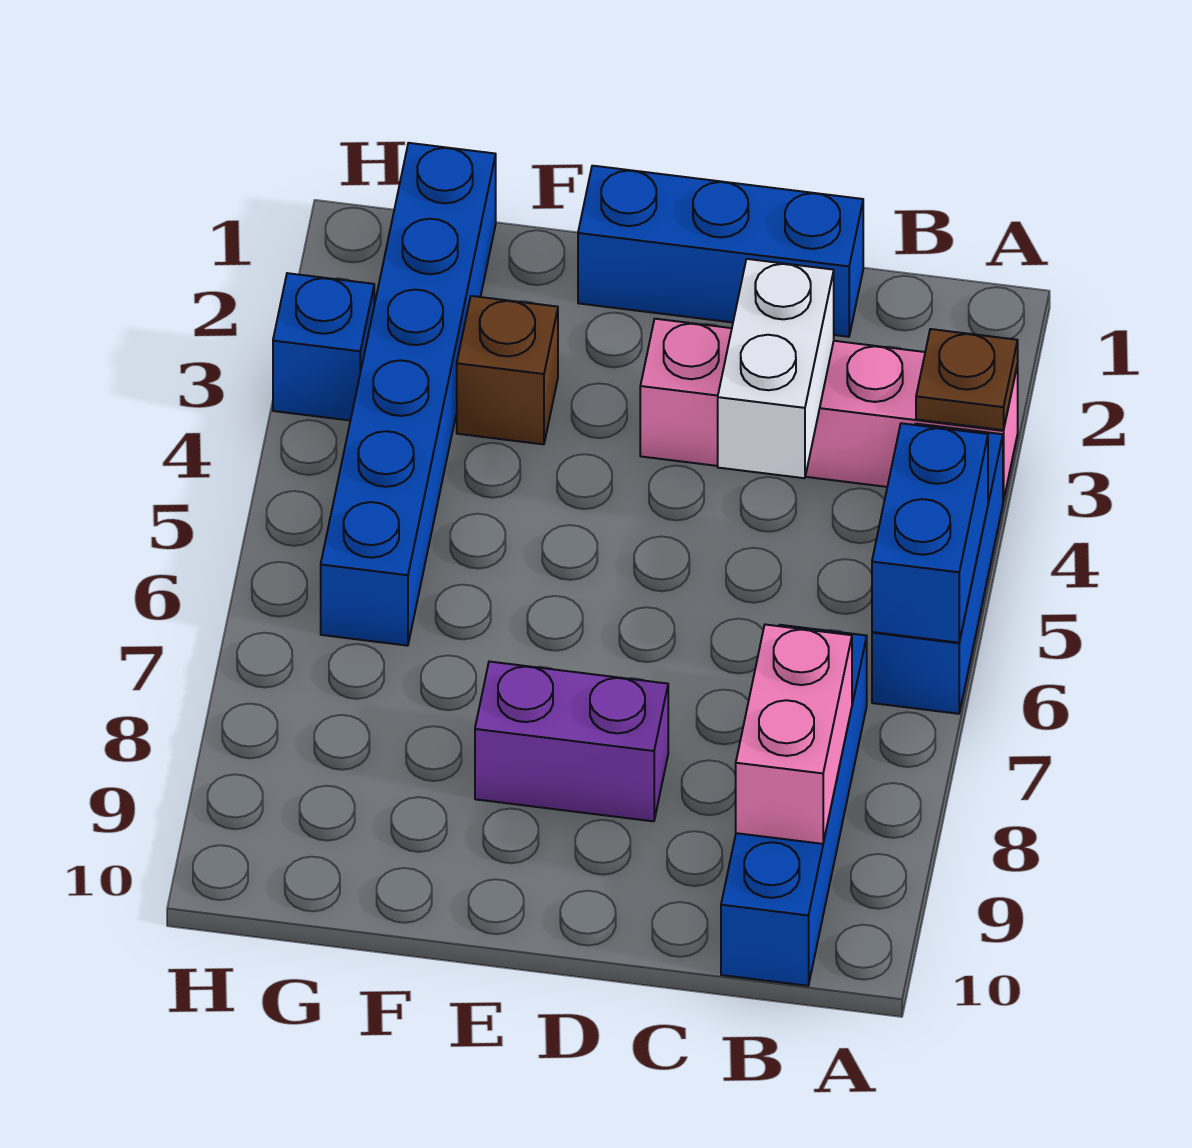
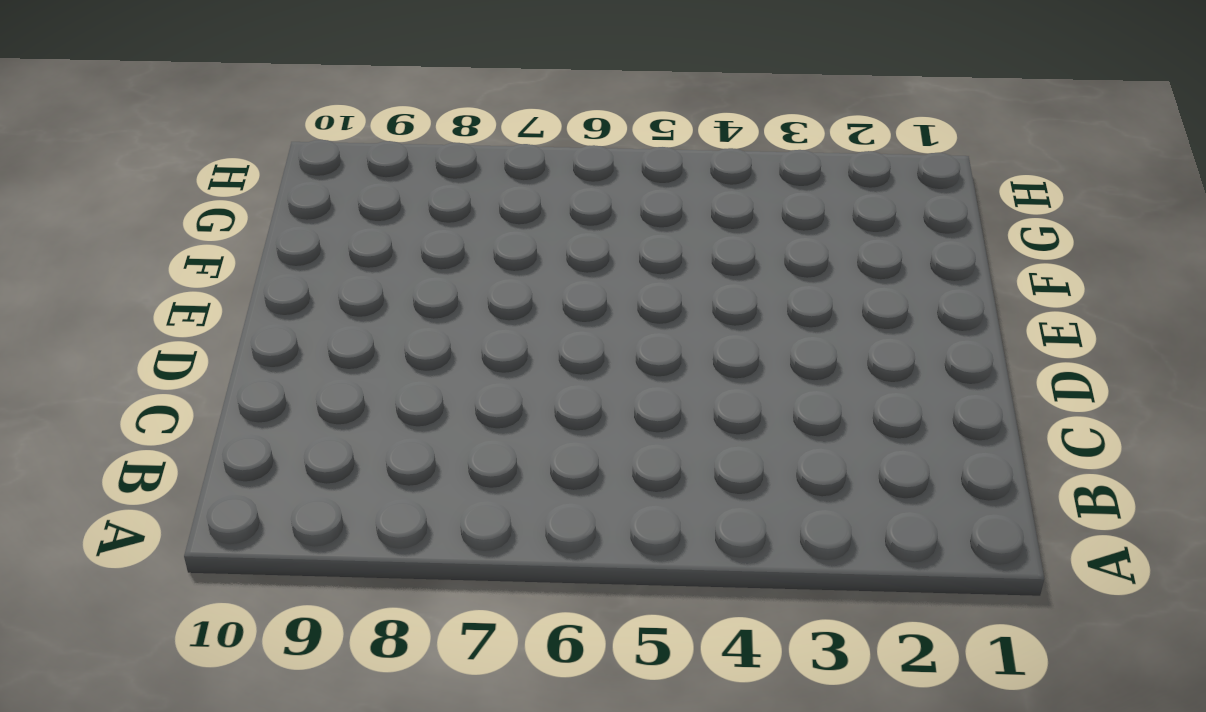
none -> pink 1x4 brick [640,319,1018,501]
none -> blue 1x3 brick [872,424,1003,714]
none -> blue 1x4 brick [721,625,867,986]

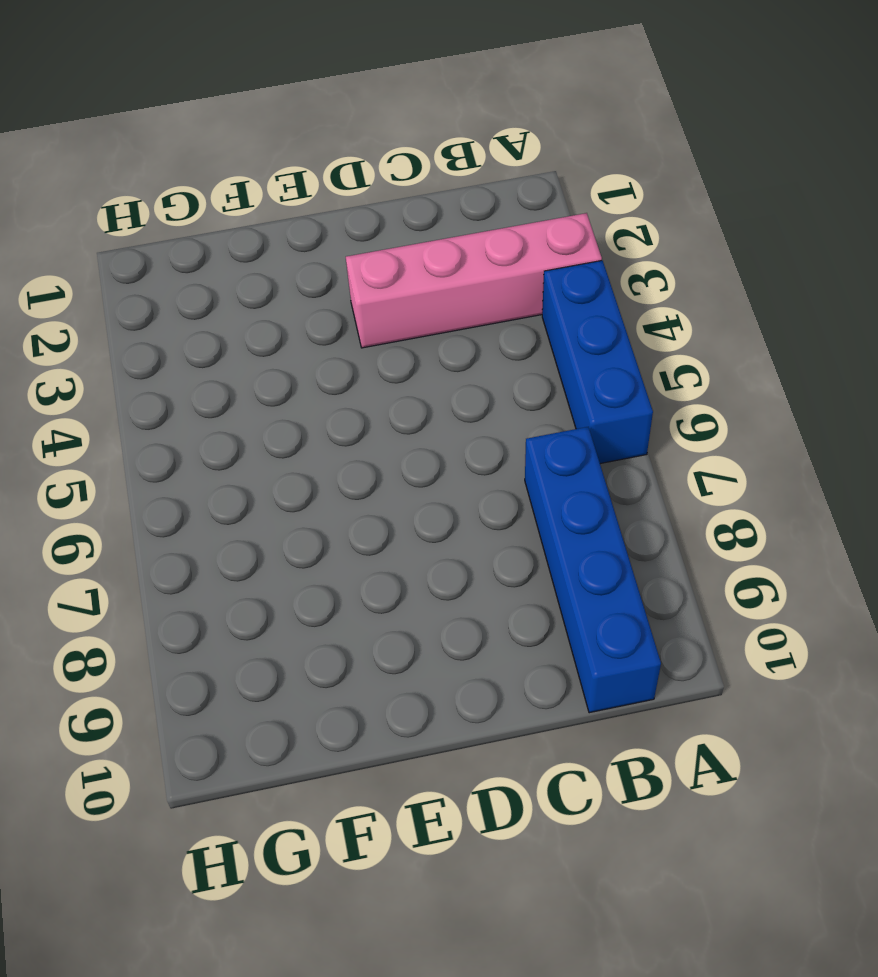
none -> blue 1x3 brick [578,166,863,337]
none -> purple 1x2 brick [475,662,668,821]
none -> brown 1x1 brick [457,296,558,444]

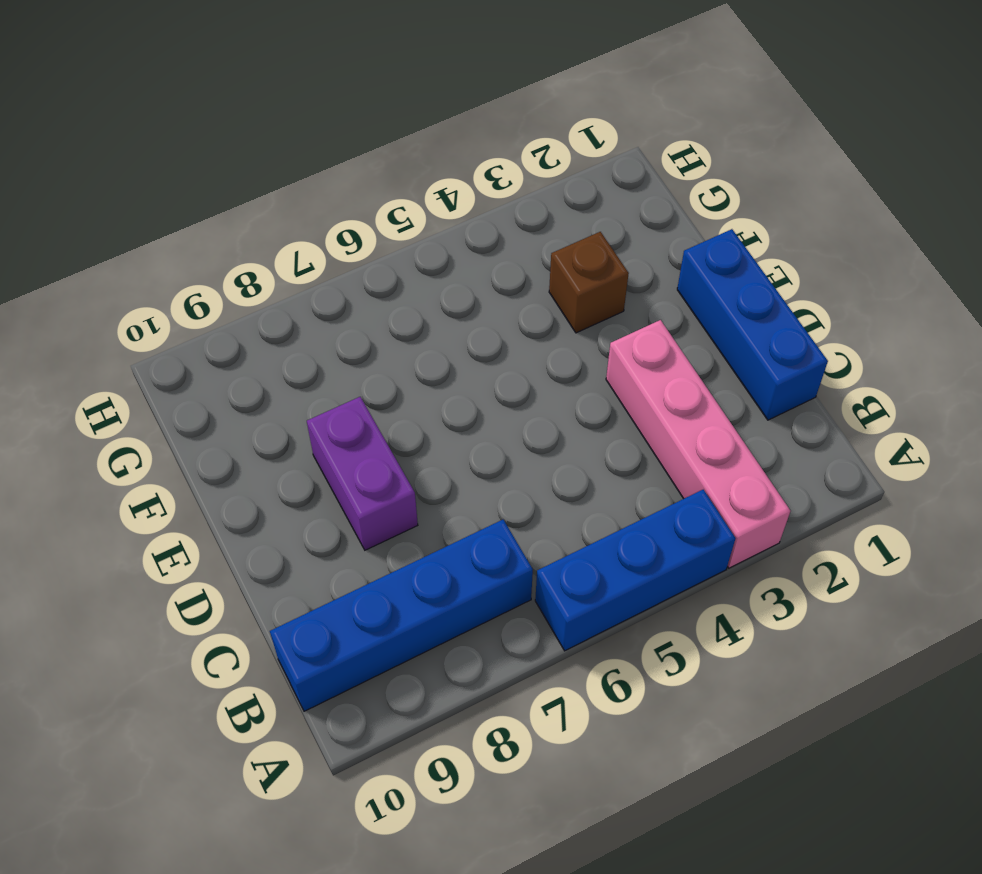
none -> blue 1x6 brick [321,143,496,646]
none -> blue 1x1 brick [273,273,374,420]
none -> brown 1x1 plate [916,329,1018,430]

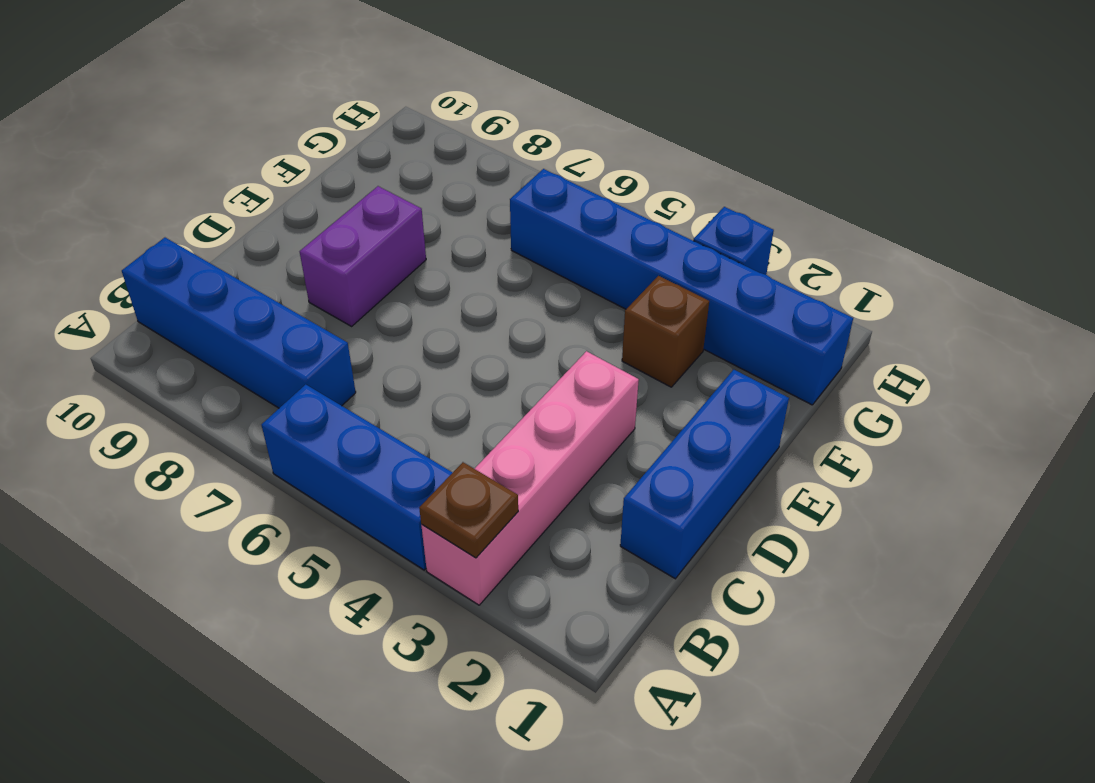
none -> blue 1x2 brick [872,423,988,643]
none -> pink 1x2 brick [736,625,852,844]
none -> white 1x2 brick [718,259,834,478]

